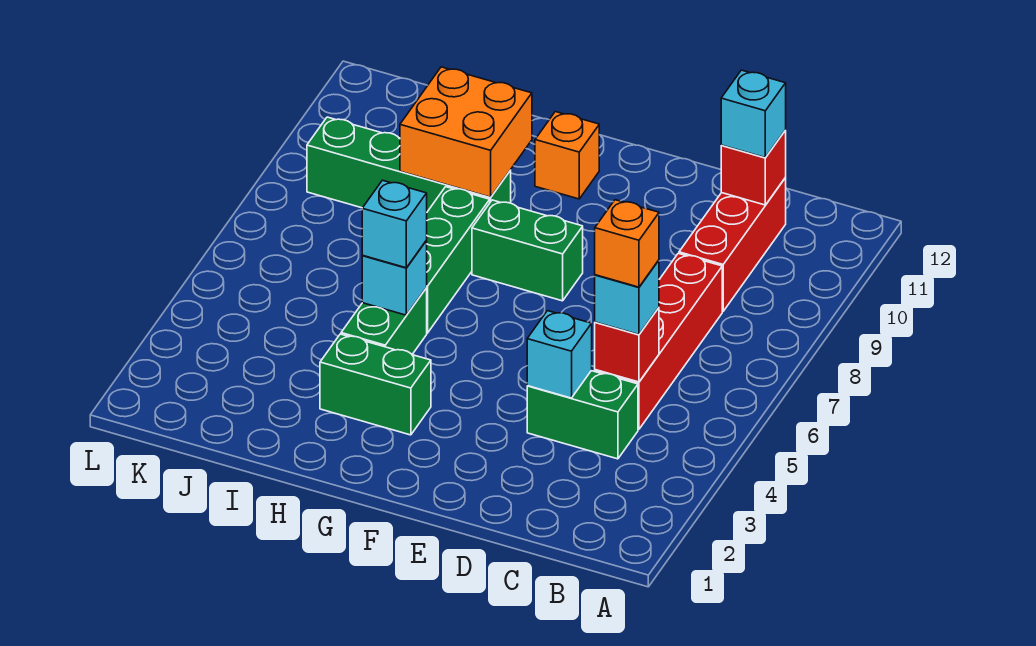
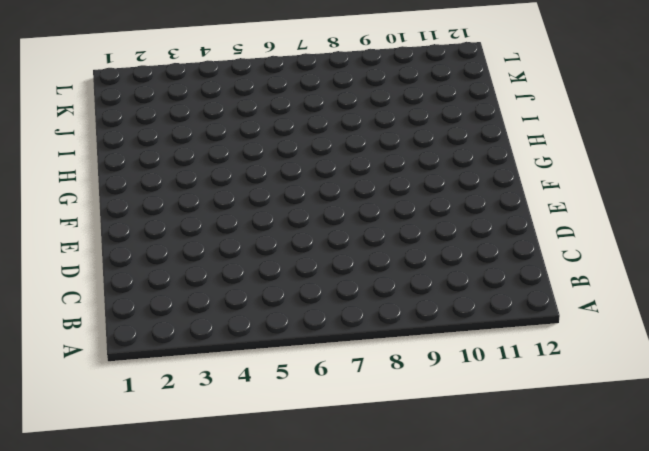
none -> green 1x2 brick [527,371,638,459]
none -> red 1x4 brick [595,253,722,429]
none -> red 1x3 brick [679,178,786,311]

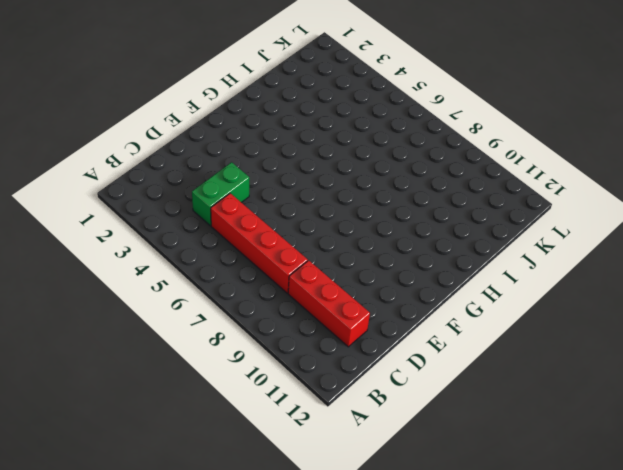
none -> green 1x2 brick [472,200,583,301]
none -> green 1x2 brick [320,334,431,435]
none -> orange 1x1 brick [535,112,599,199]

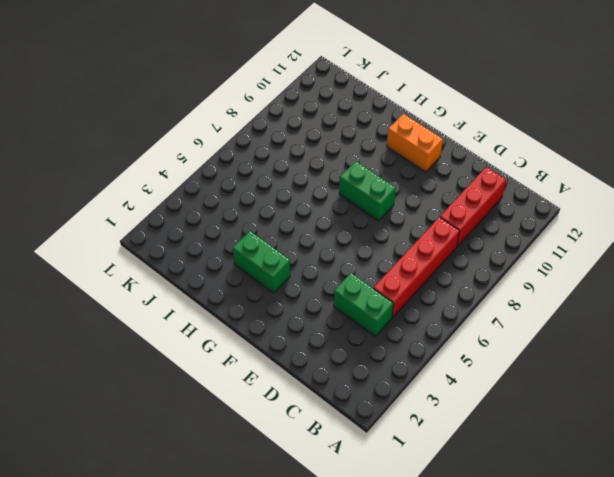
orange 1x2 brick [387,114,443,172] -> orange 1x1 brick [535,112,599,199]
none -> green 1x2 brick [341,288,427,354]
none -> green 1x3 brick [426,187,490,333]
none -> green 1x4 brick [307,117,511,212]

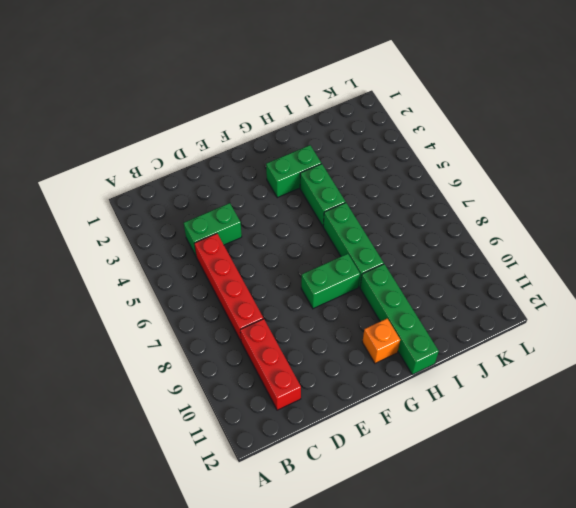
green 1x4 brick [360,264,439,375] -> green 1x4 brick turned to [307,117,511,212]
none -> red 1x1 brick [595,308,659,382]
none -> red 1x1 brick [721,131,786,205]
none -> cyan 1x1 brick [527,311,592,398]

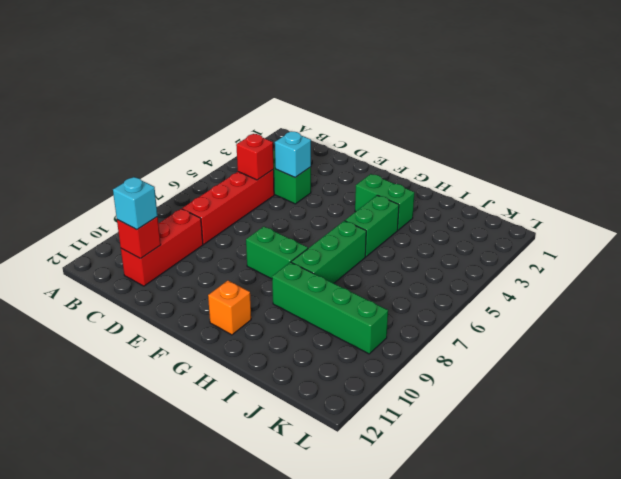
none -> cyan 1x1 brick [362,241,427,315]
none -> orange 2x2 brick [400,67,532,197]
none -> cyan 1x1 brick [595,260,659,335]

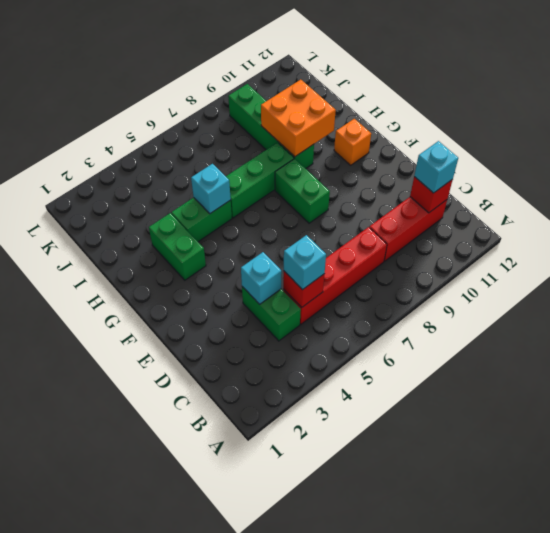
none -> cyan 1x1 brick [362,180,427,268]
none -> orange 1x1 brick [595,200,659,287]

